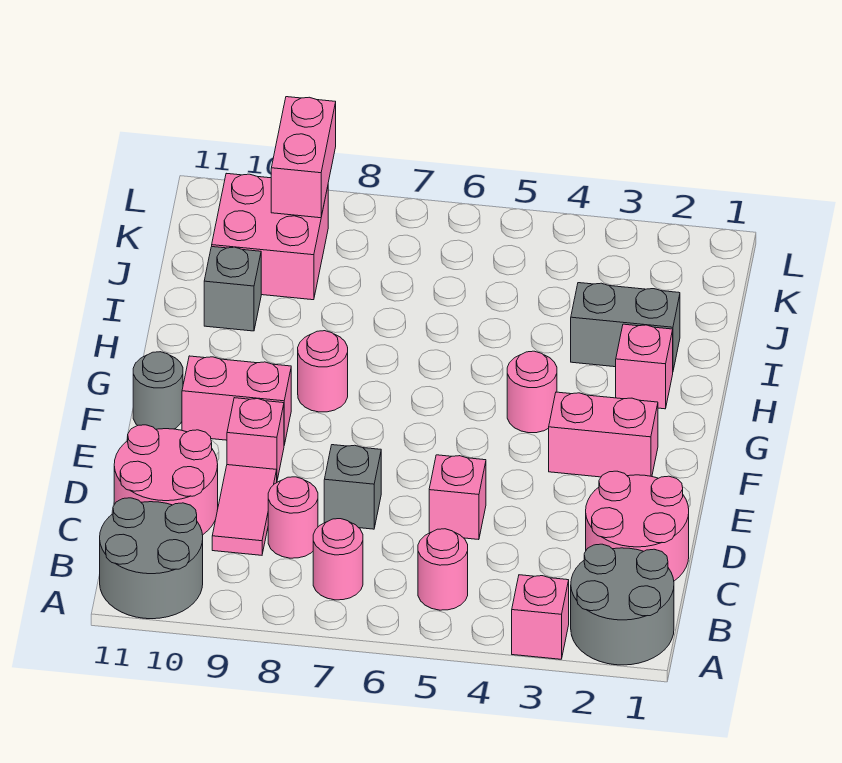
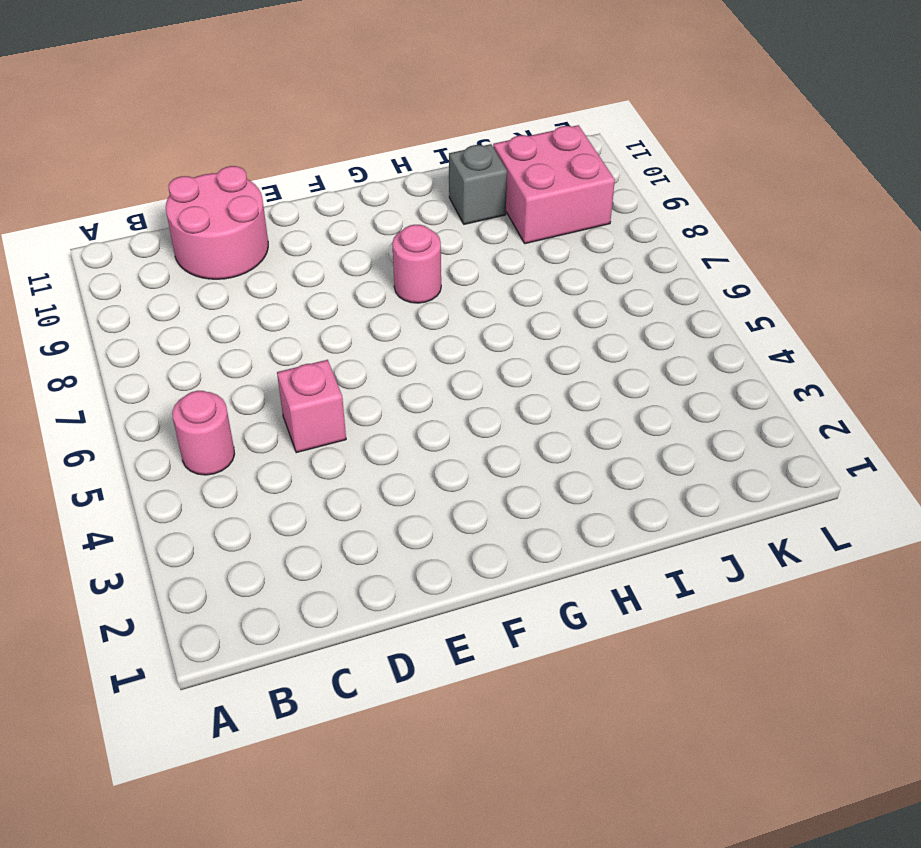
none -> grey 2x2 round brick [571,544,674,665]
none -> pink 1x1 brick [512,575,569,659]
none -> grey 2x2 round brick [100,498,203,619]

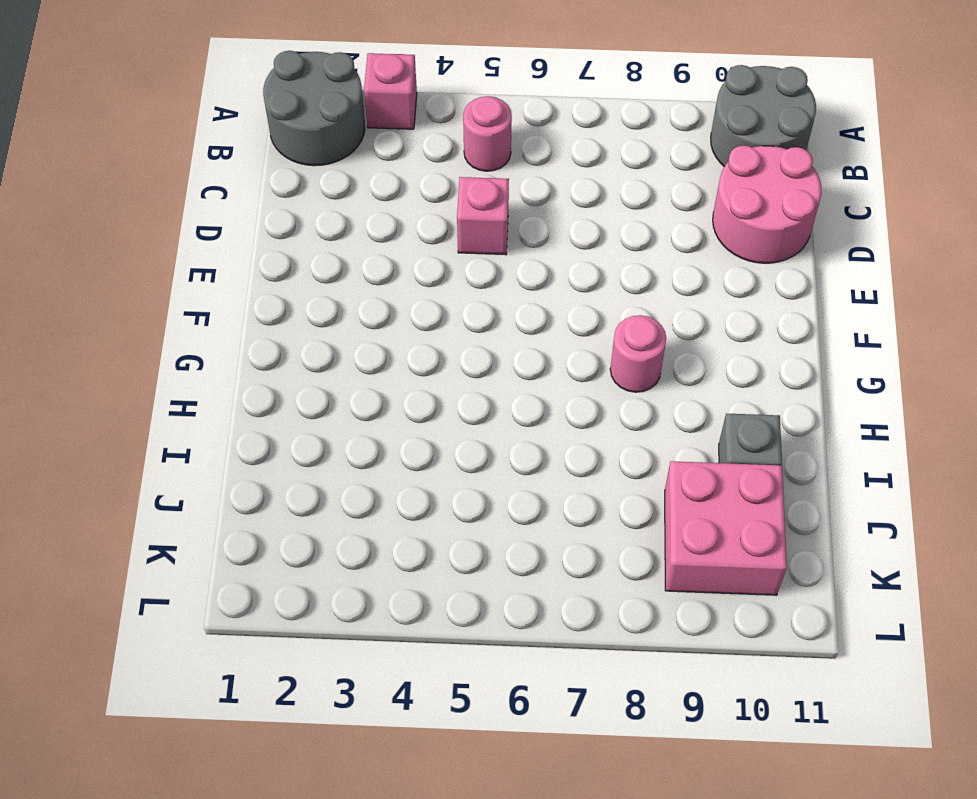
none -> pink 1x1 round brick [313,519,363,600]
none -> pink 2x2 round brick [586,471,689,581]
none -> pink 1x1 round brick [268,477,318,558]

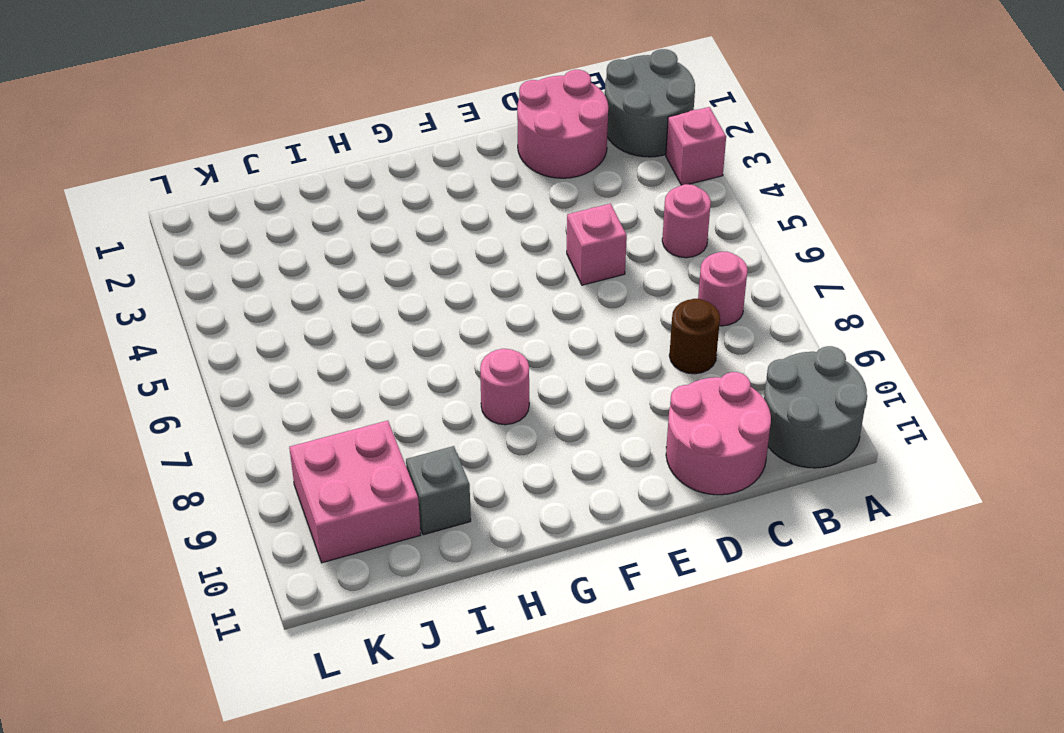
brown 1x1 round brick [669,299,720,374] -> pink 1x1 round brick [268,477,318,558]
none -> pink 1x2 tile [212,465,277,555]
none -> grey 1x1 brick [324,445,381,529]
none -> pink 1x1 brick [227,398,284,480]

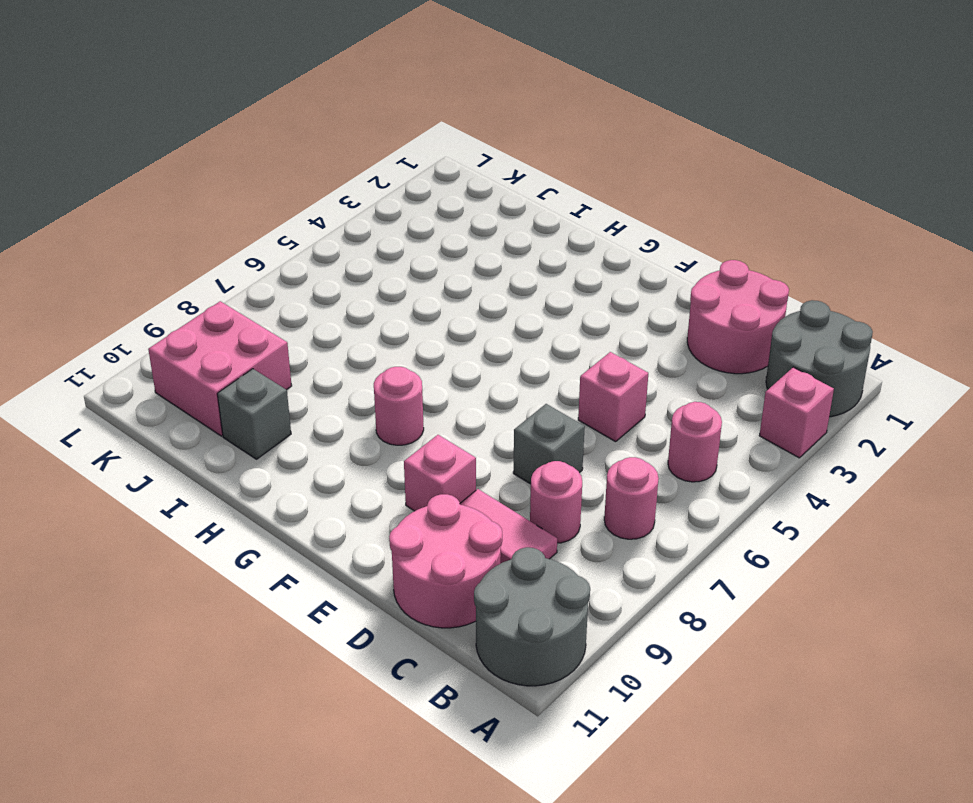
none -> pink 1x2 brick [549,392,658,477]
none -> pink 1x2 brick [182,356,291,445]
none -> grey 1x1 round brick [133,352,183,429]

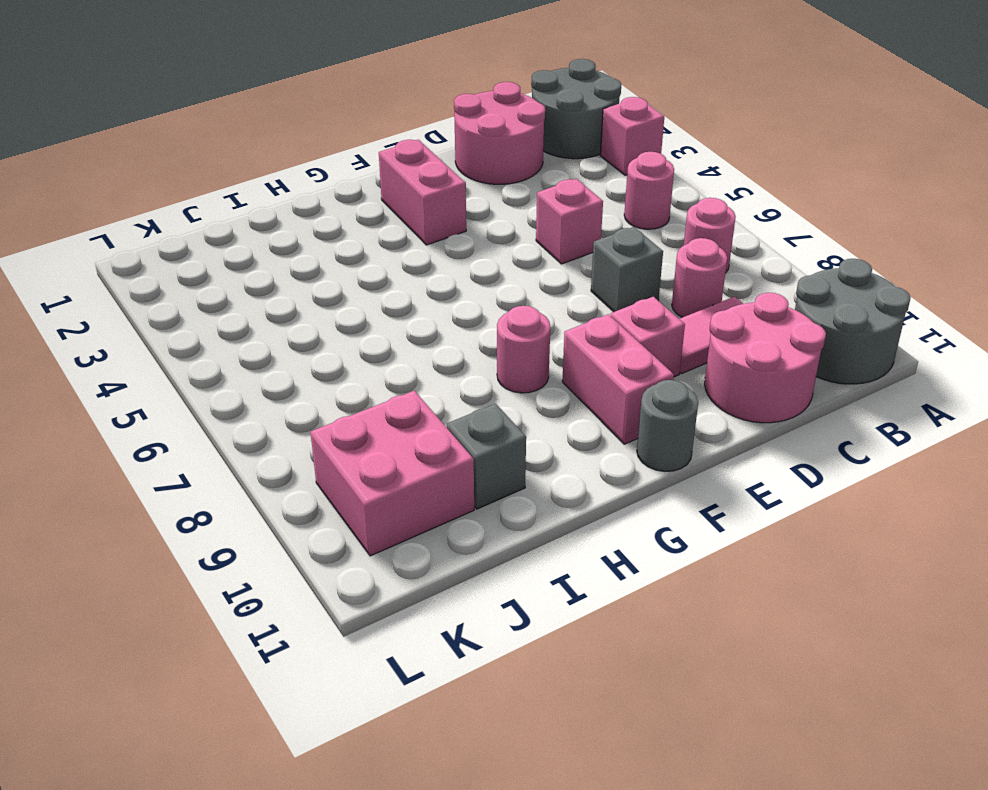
none -> pink 1x1 round brick [507,351,557,433]
none -> pink 1x1 brick [616,324,673,409]
none -> grey 1x2 brick [571,283,680,370]

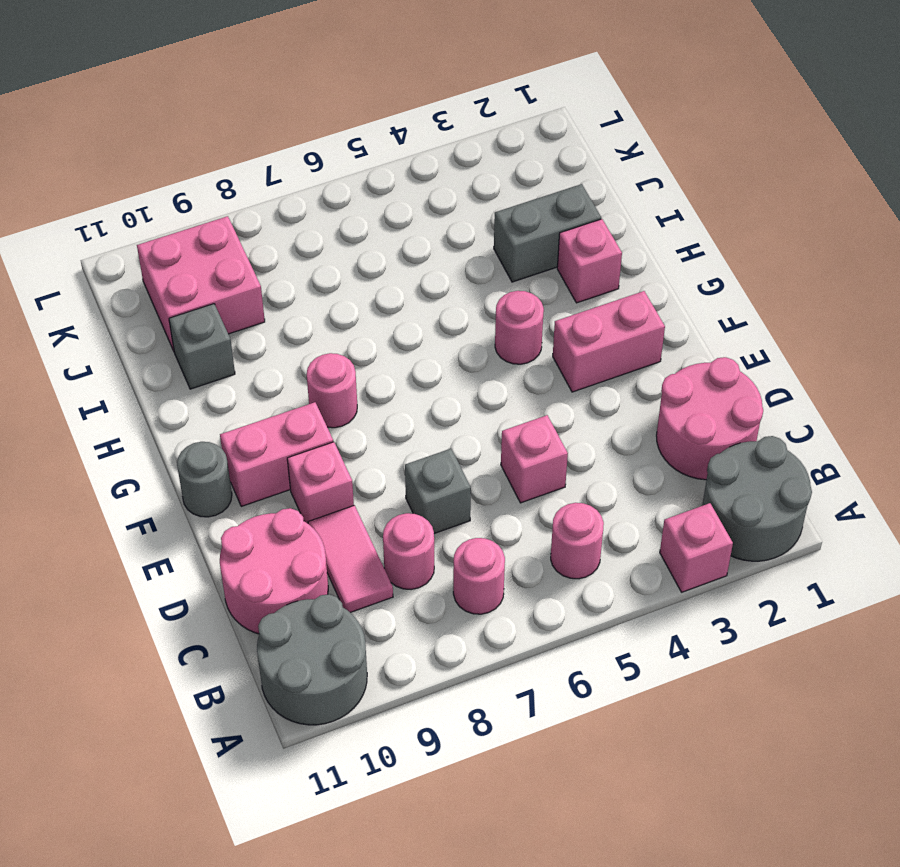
none -> pink 1x2 brick [271,97,336,218]

